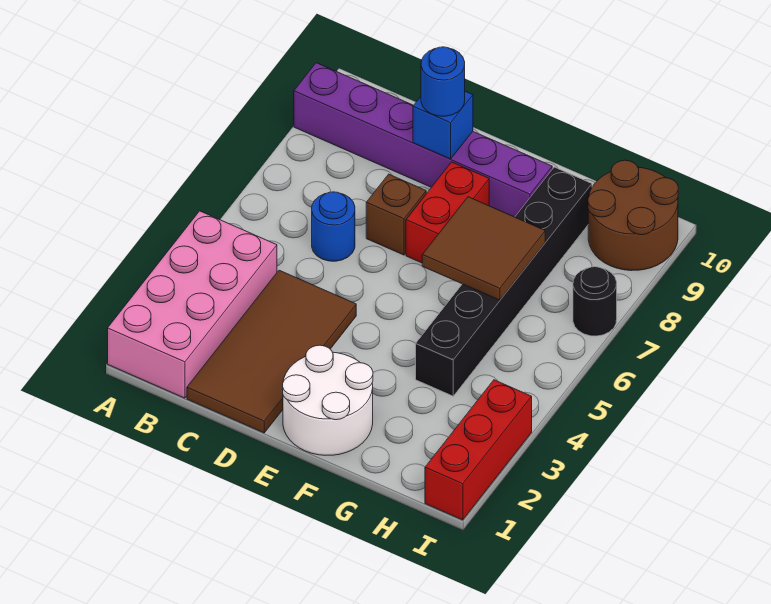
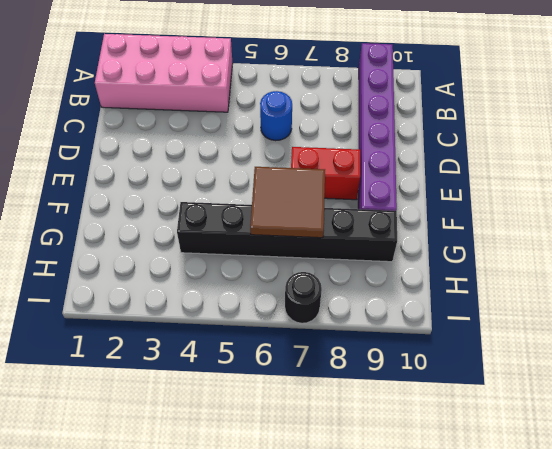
none -> brown 2x4 tile [187,270,356,433]
none -> brown 1x1 brick [366,174,426,255]
none -> white 2x2 round brick [283,345,373,455]

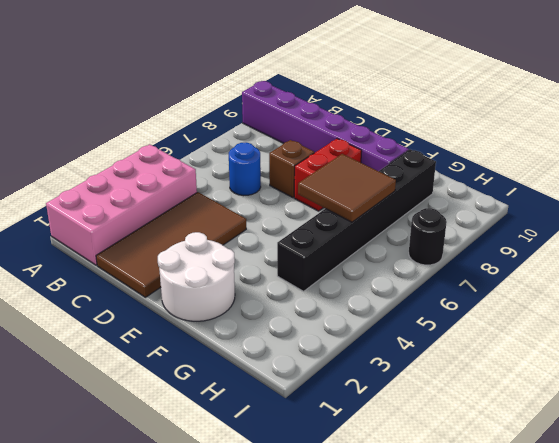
none -> brown 2x2 round brick [588,160,678,271]
none -> red 1x3 brick [425,380,532,520]
none -> blue 1x1 brick [413,91,473,159]

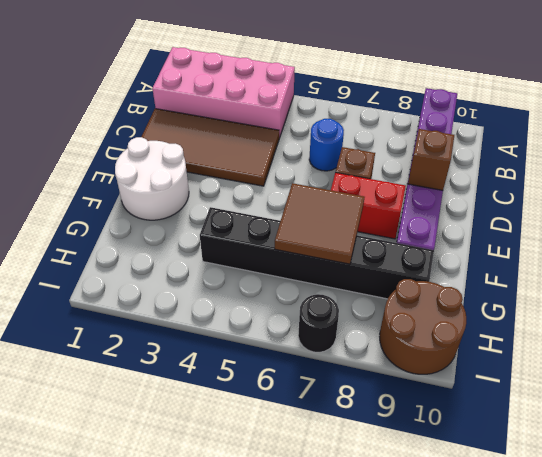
brown 1x1 brick [408,129,454,190] -> blue 1x1 brick [413,91,473,159]
none -> red 1x3 brick [425,380,532,520]
none -> blue 1x1 round brick [421,47,465,116]

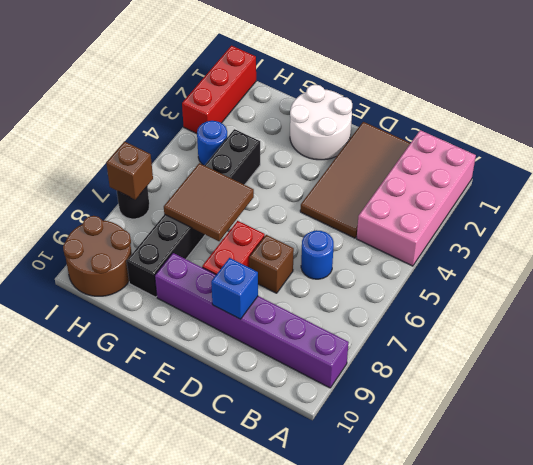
blue 1x1 round brick [197,121,227,165] -> blue 1x1 round brick moved to [421,47,465,116]
brown 1x1 brick [106,142,153,200] -> none

